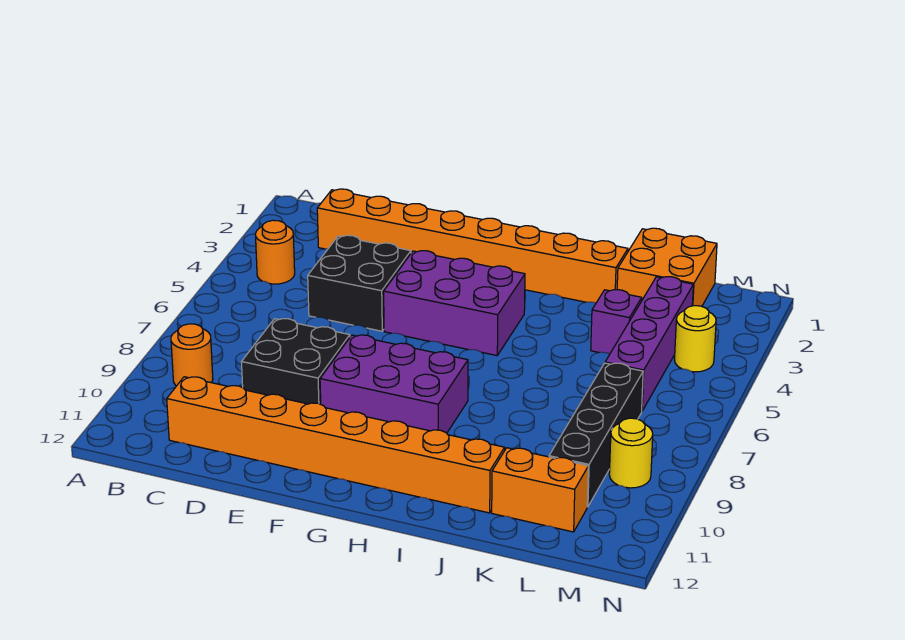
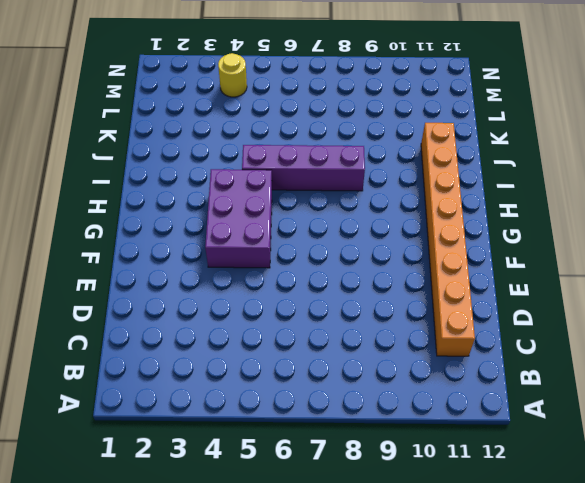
purple 1x4 brick [242,145,365,191] -> purple 1x4 brick moved to [605,277,693,411]
none -> orange 1x1 round brick [255,220,295,284]
none -> orange 1x1 round brick [171,324,213,386]
none -> orange 1x8 brick [317,189,628,303]

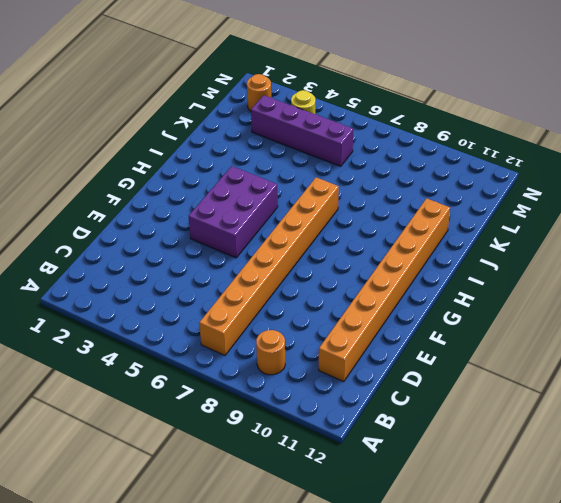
orange 1x8 brick [199,177,339,355] -> orange 1x8 brick moved to [317,189,628,303]
orange 1x1 round brick [247,74,271,111] -> orange 1x1 round brick moved to [255,220,295,284]
none -> black 2x2 brick [308,235,411,331]
none -> black 2x2 brick [242,319,350,404]
none -> purple 2x3 brick [320,335,468,433]

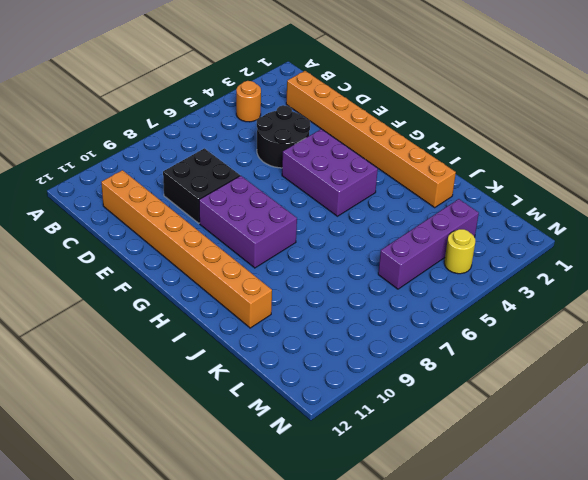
black 2x2 round brick [257,105,310,168] -> black 2x2 brick [308,235,411,331]
none -> orange 1x1 round brick [171,324,213,386]
none -> orange 2x2 brick [617,228,717,306]
none -> purple 1x1 brick [591,290,642,354]

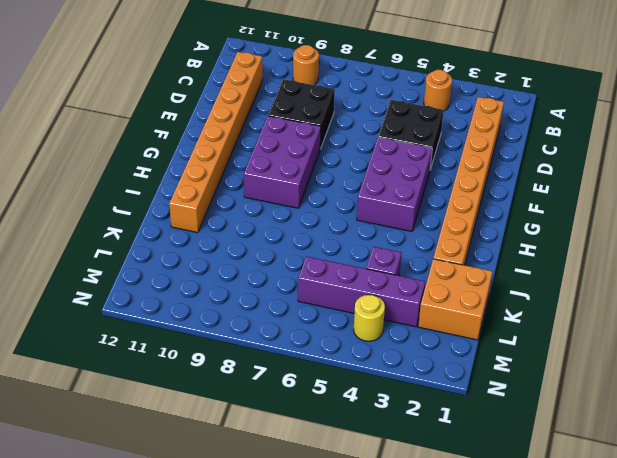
none -> orange 1x2 brick [492,448,588,532]
none -> black 1x4 brick [549,363,643,507]
none -> yellow 1x1 round brick [609,418,653,488]

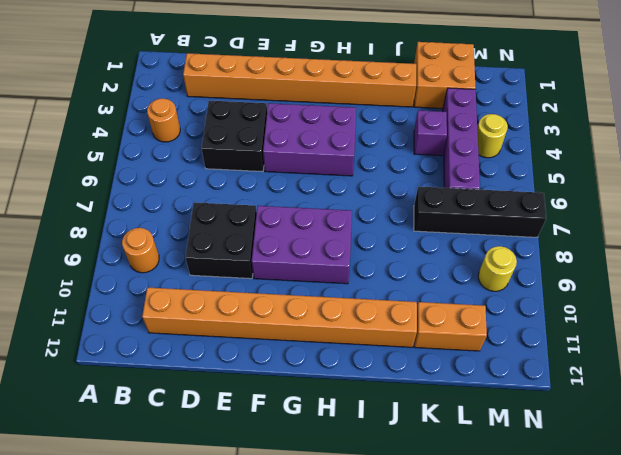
black 1x4 brick [414,187,546,237] -> black 1x4 brick turned to [549,363,643,507]

